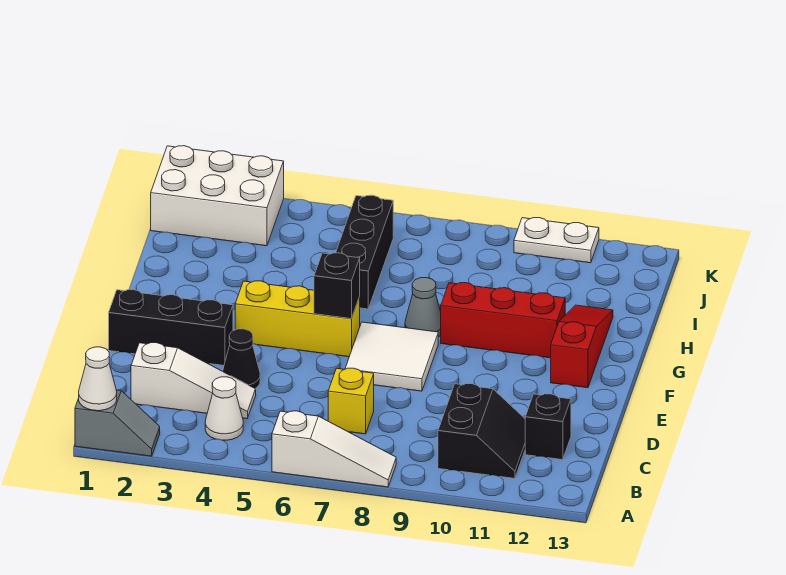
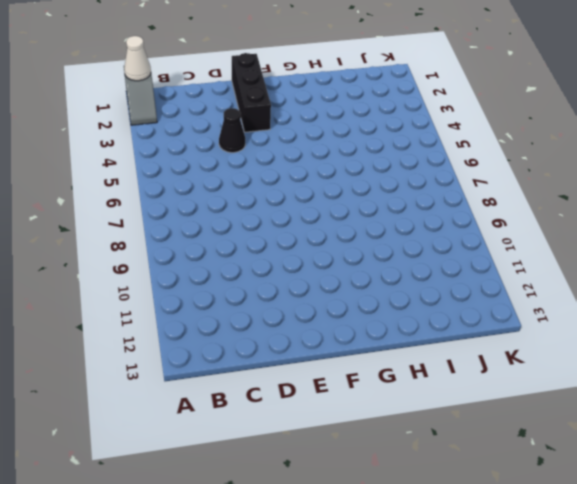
none -> white 1x3 slope [272,411,396,487]
none -> white 1x1 cone [205,377,243,440]
none -> black 2x2 slope [438,384,525,478]

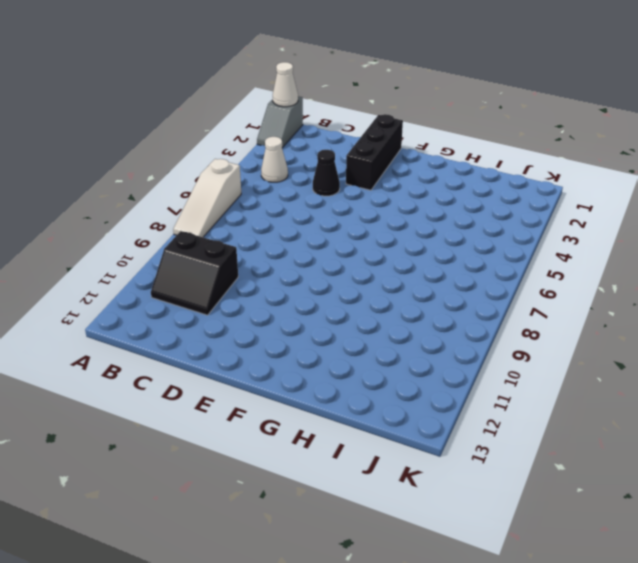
none -> white 1x3 slope [131,343,256,419]
none -> yellow 1x1 brick [328,368,374,434]
none -> black 1x1 brick [525,394,571,460]

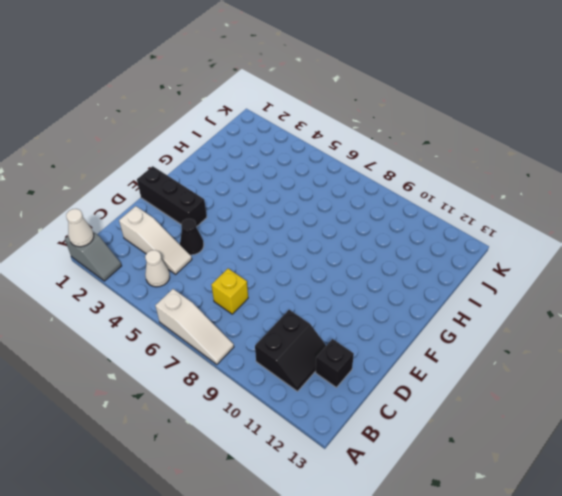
none -> white 2x2 tile [345,322,438,391]
none -> yellow 1x3 brick [235,281,360,357]
none -> red 1x3 slope [551,305,613,388]

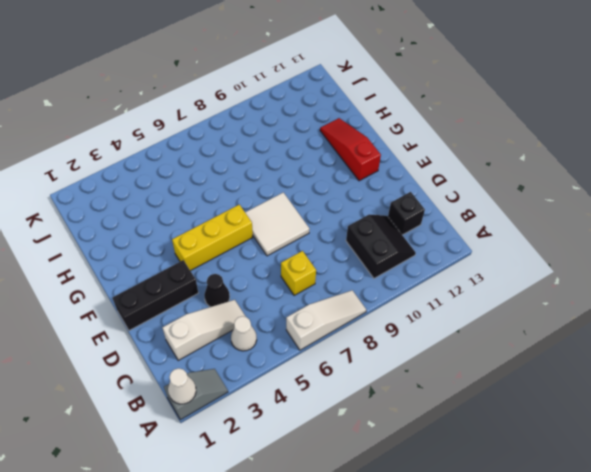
none -> grey 1x1 cone [405,278,441,337]
none -> red 1x3 brick [441,283,565,358]
none -> black 1x3 brick [336,195,393,309]

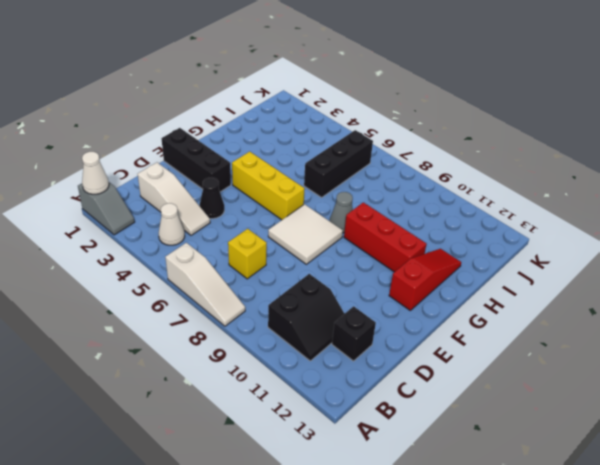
none -> white 2x3 brick [151,146,284,246]
none -> white 1x2 plate [514,218,599,263]
none -> black 1x1 brick [314,253,360,319]

